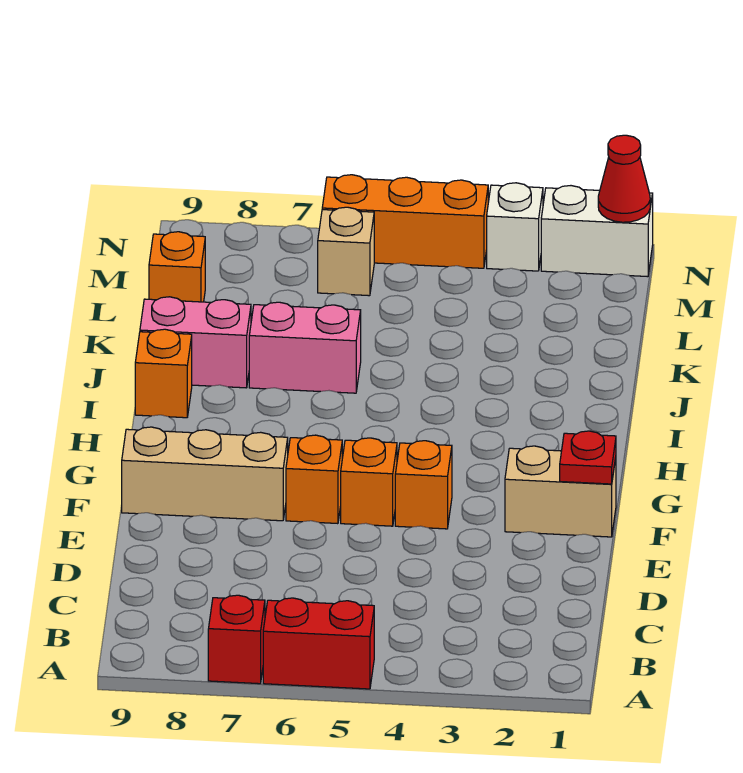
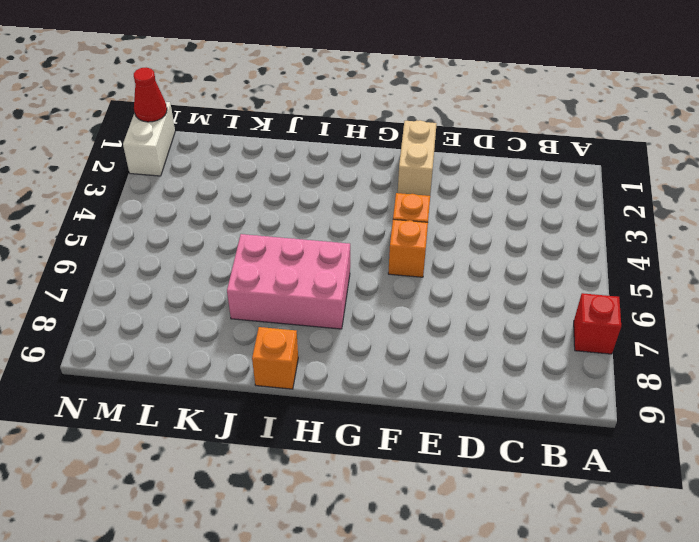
pink 2x3 brick [227,234,350,329] -> pink 1x2 brick [249,302,361,393]
none -> red 1x2 brick [263,598,374,689]
none -> orange 1x1 brick [286,435,342,524]
none -> tan 1x3 brick [122,427,288,521]

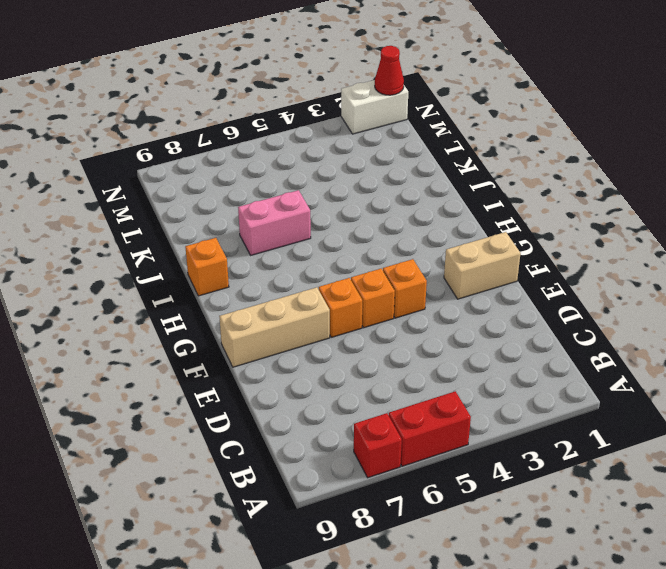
none -> pink 1x2 brick [140,297,251,388]
none -> orange 1x1 brick [149,232,205,302]
none -> tan 1x1 brick [318,207,374,296]

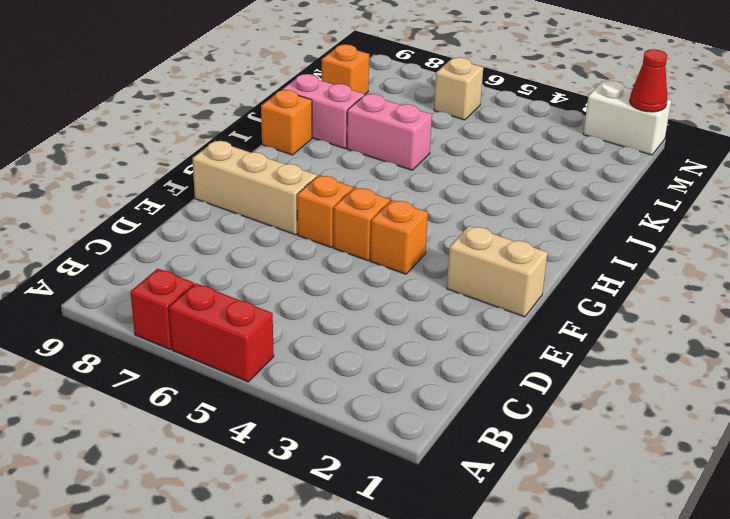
none -> white 1x1 brick [487,183,543,271]
none -> orange 1x3 brick [322,175,488,268]
none -> red 1x1 plate [560,431,616,484]

